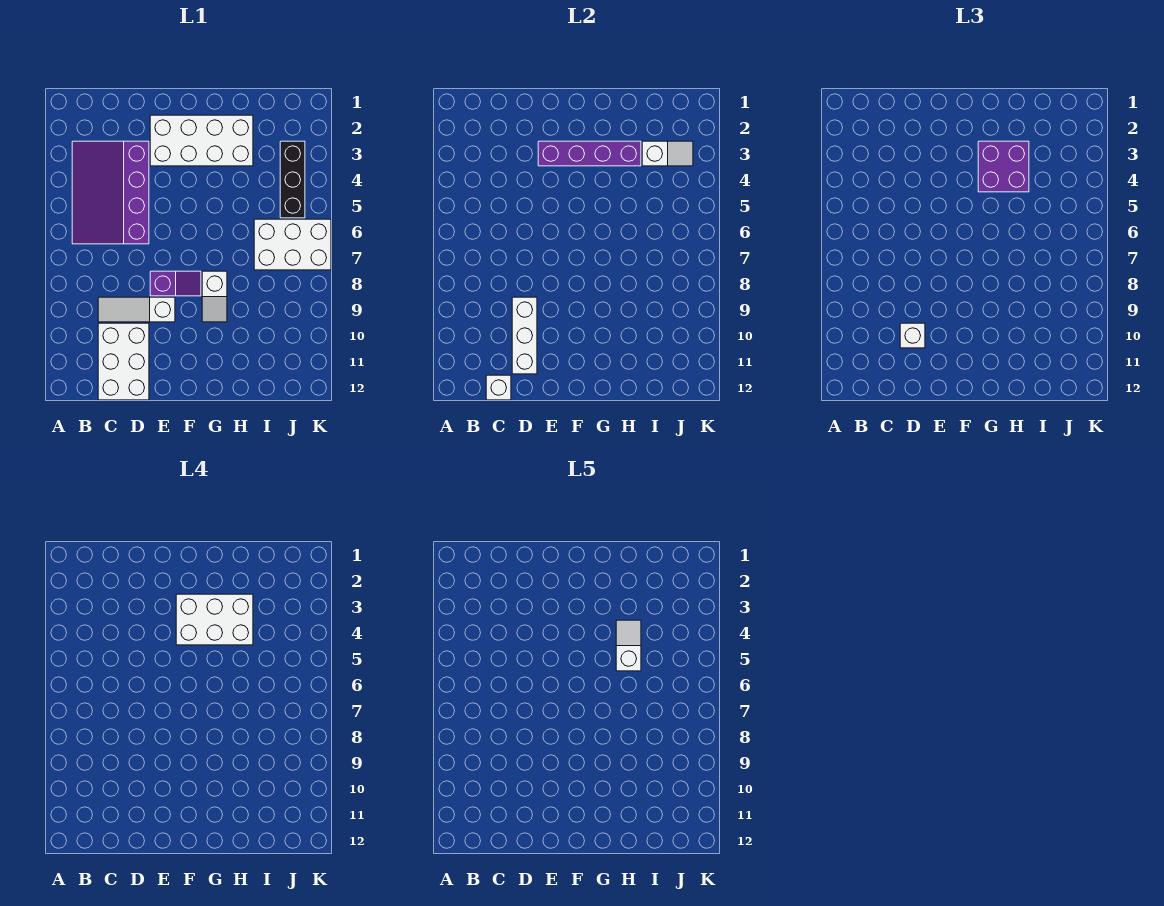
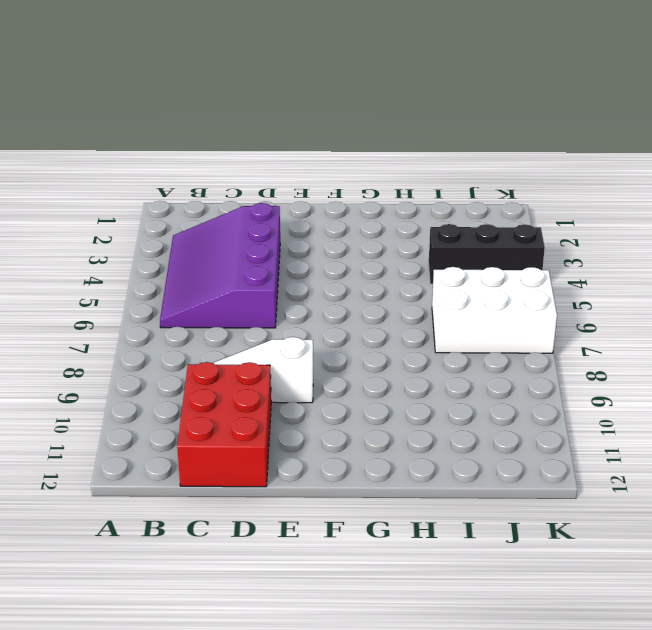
red 2x3 brick [177,362,271,487] -> white 2x3 brick [98,323,149,400]
black 1x3 brick [429,224,545,284] -> black 1x3 brick turned to [280,141,305,218]
none -> white 2x4 brick [150,115,253,166]
none -> purple 1x2 slope [150,271,201,296]
none -> white 1x2 slope [202,271,227,322]

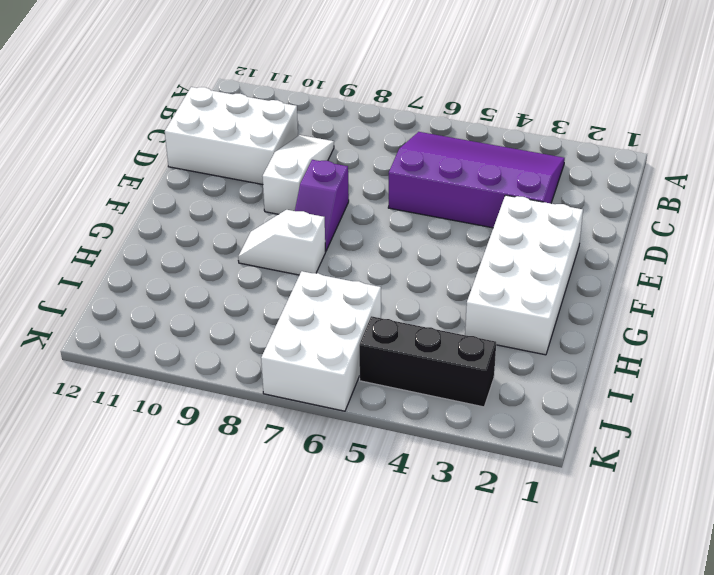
none -> white 1x1 brick [486,375,511,400]
none -> white 1x3 brick [512,297,537,374]
none -> purple 1x4 brick [538,141,641,166]

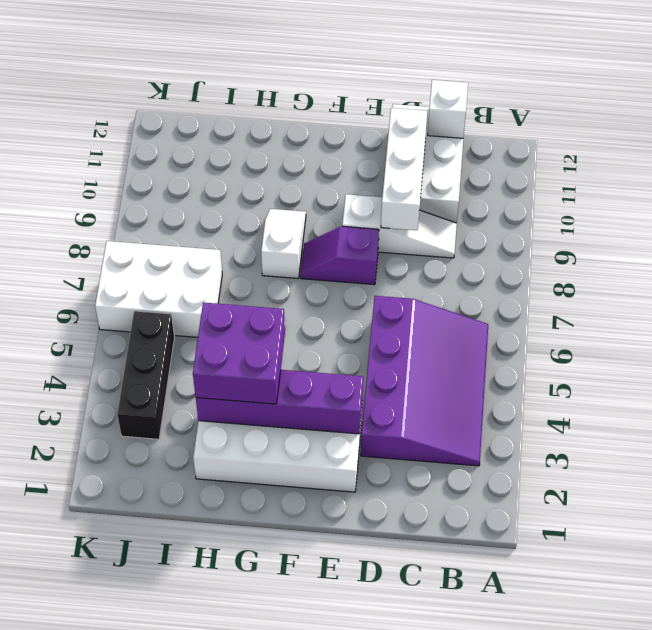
none -> white 1x2 slope [642,141,693,166]
none -> white 1x1 brick [900,323,925,348]
none -> white 2x3 brick [176,594,253,645]

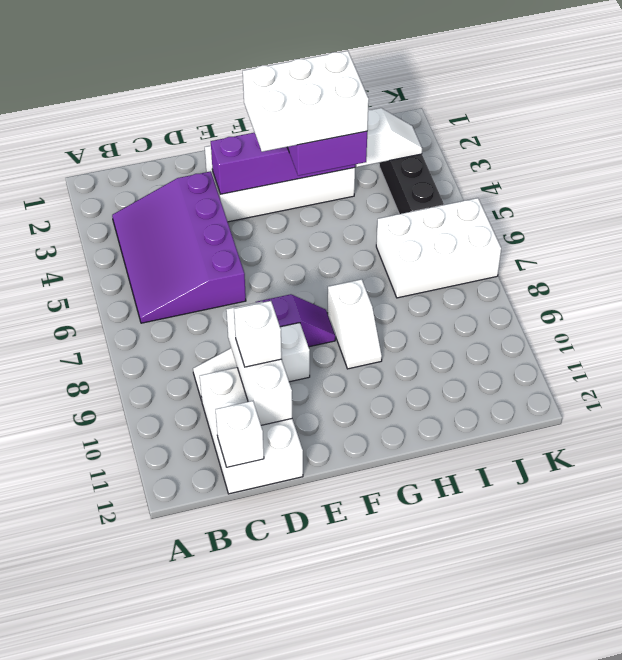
none -> white 1x2 slope [616,620,641,671]

